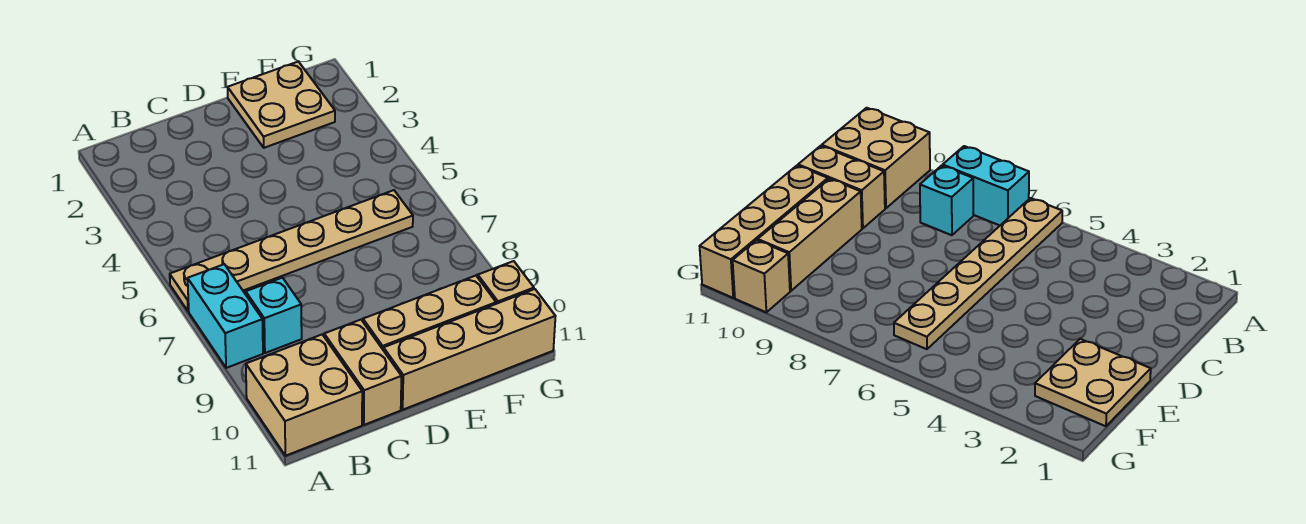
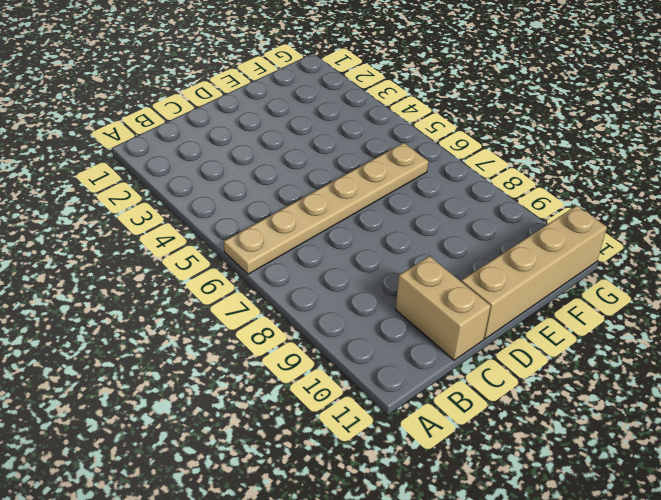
none -> cyan 1x2 brick [188,264,263,368]
none -> tan 2x2 brick [246,334,362,456]

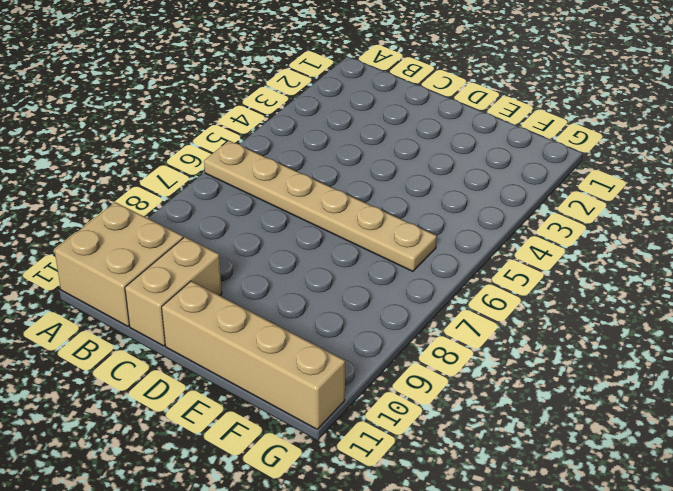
none -> cyan 1x2 brick [188,264,263,368]
none -> cyan 1x1 brick [246,278,302,353]

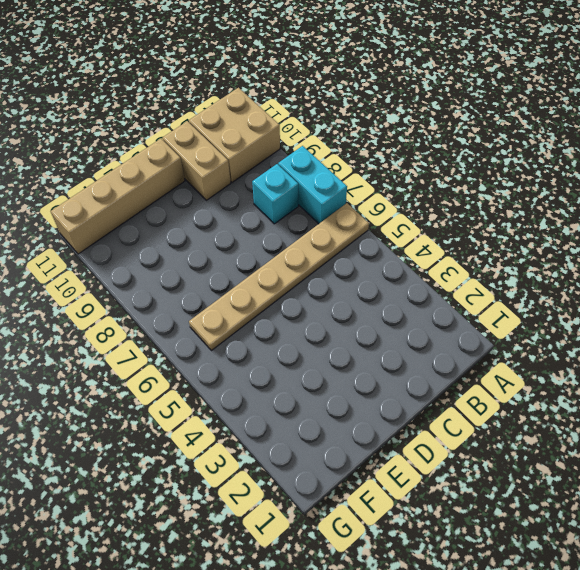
none -> tan 1x3 brick [363,275,496,351]
none -> tan 2x2 plate [228,62,335,148]

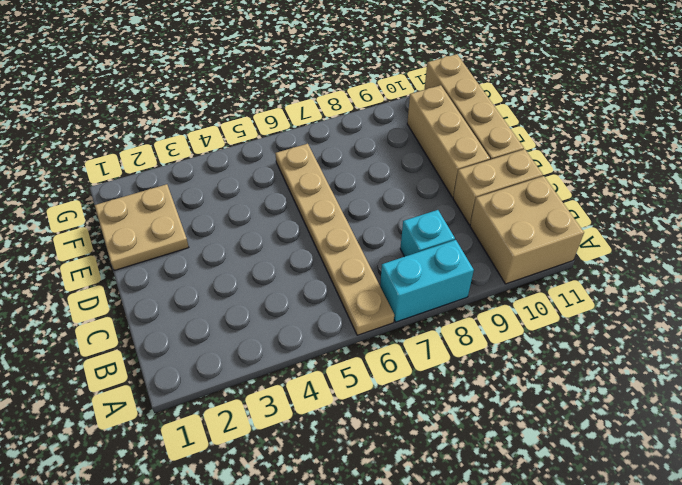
none -> tan 1x1 brick [478,261,534,304]

